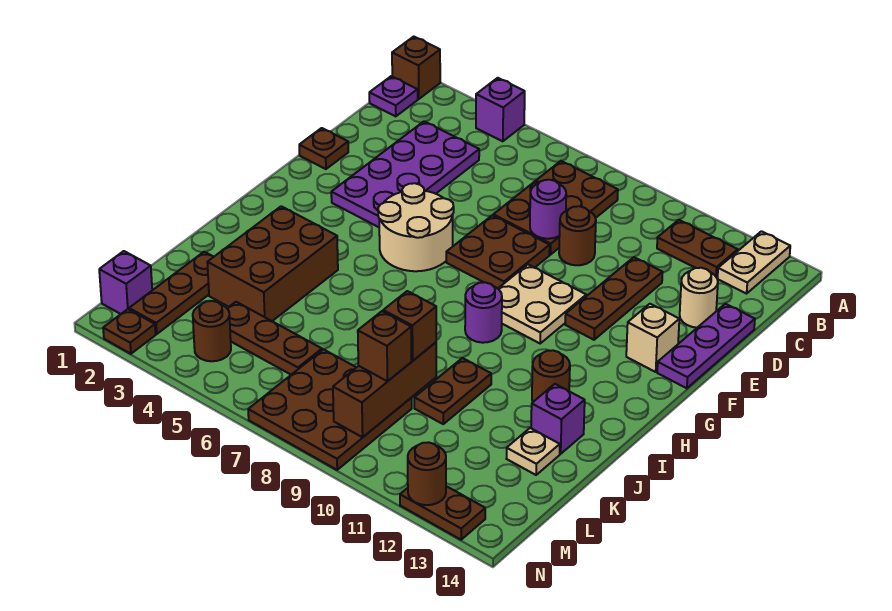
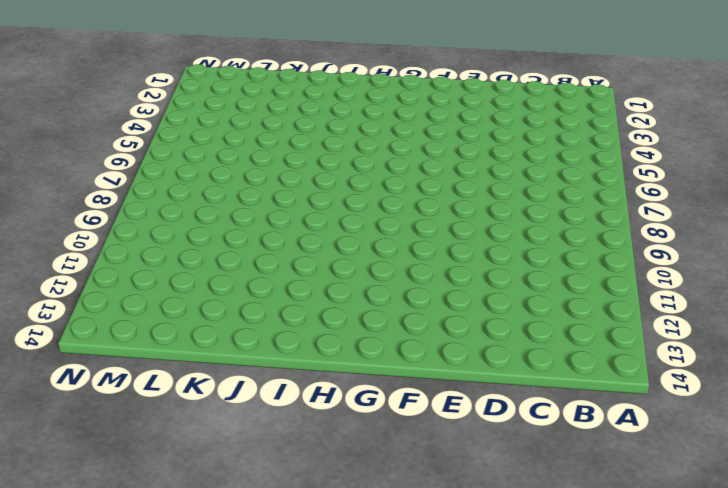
none -> brown 1x1 brick [392,37,440,99]
none -> purple 1x1 brick [476,78,525,141]
none -> tan 1x2 plate [718,231,790,294]
none -> purple 1x1 plate [369,76,418,116]

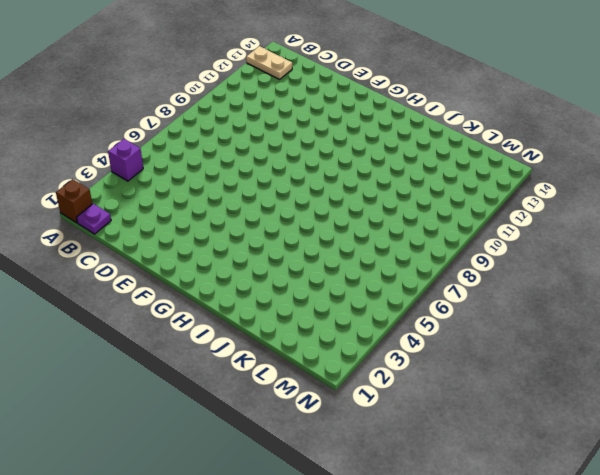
none -> brown 2x3 plate [493,161,618,255]
none -> brown 1x2 plate [657,220,738,278]
none -> purple 2x4 plate [331,121,479,227]
none -> brown 1x1 round brick [559,206,596,265]

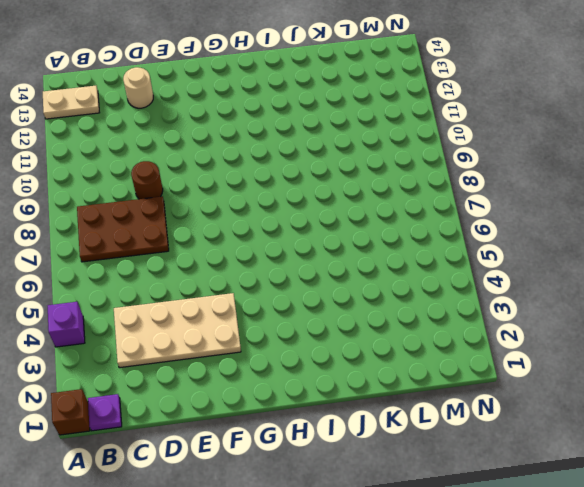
tan 2x4 plate [114,293,241,368] -> purple 2x4 plate [331,121,479,227]
none -> brown 1x2 plate [657,220,738,278]
none -> brown 1x3 plate [565,257,663,340]
none -> purple 1x3 plate [657,304,755,388]
none -> brown 1x1 plate [299,128,348,169]

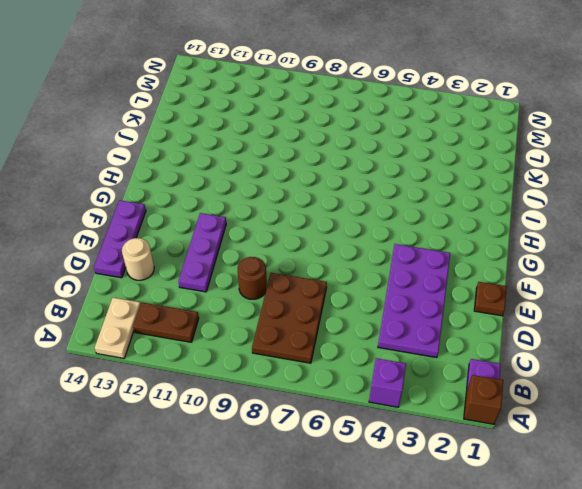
purple 1x3 plate [178,213,226,292] -> brown 1x3 plate [565,257,663,340]
none -> brown 2x2 plate [446,215,550,289]
none -> tan 2x2 round brick [378,183,454,271]
none -> tan 2x2 plate [498,264,586,343]
none -> tan 1x1 brick [626,304,679,372]

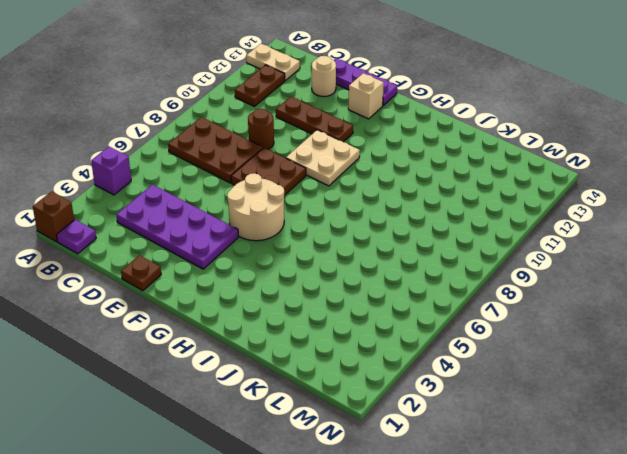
none -> purple 1x1 round brick [465,282,502,343]
none -> brown 2x3 brick [207,206,338,321]
none -> brown 1x1 round brick [532,350,570,402]
none -> brown 1x2 plate [414,358,491,424]

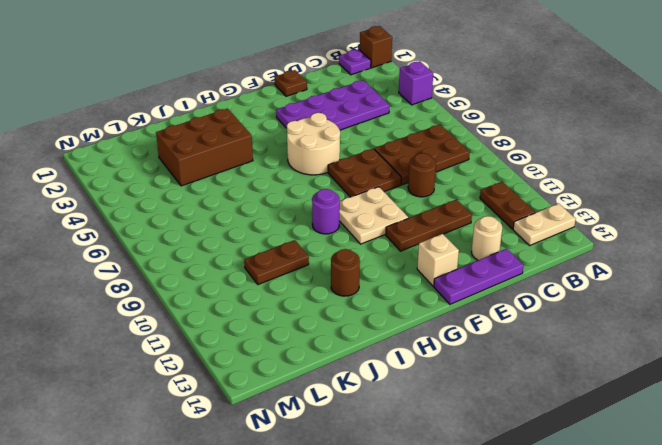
none -> purple 1x1 brick [531,384,585,454]
none -> brown 1x3 plate [129,252,213,334]
none -> tan 1x1 plate [506,428,560,475]
none -> brown 1x3 plate [227,302,322,375]

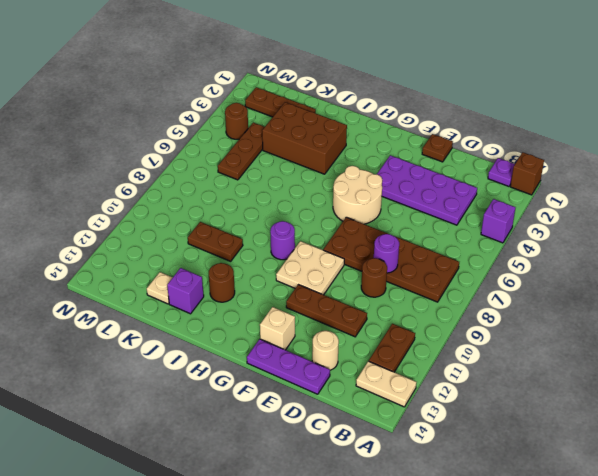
none -> brown 3x3 plate [248,349,412,470]
none -> purple 1x1 brick [99,251,152,314]
none -> brown 1x1 plate [103,309,156,354]
none -> brown 1x2 plate [400,486,485,540]

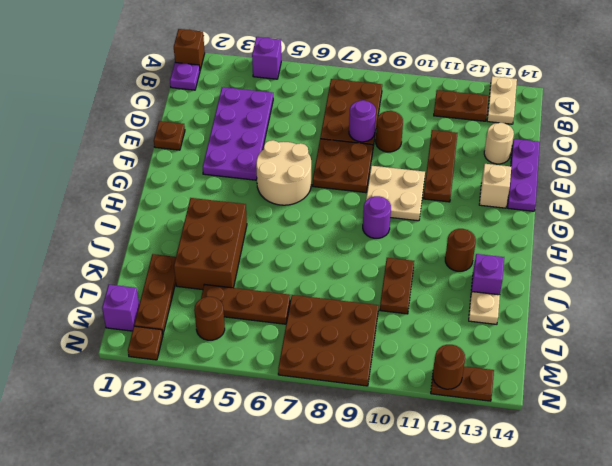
none -> brown 1x3 brick [333,342,436,437]
none -> brown 1x1 brick [383,291,436,361]
none -> brown 1x1 brick [358,311,411,381]

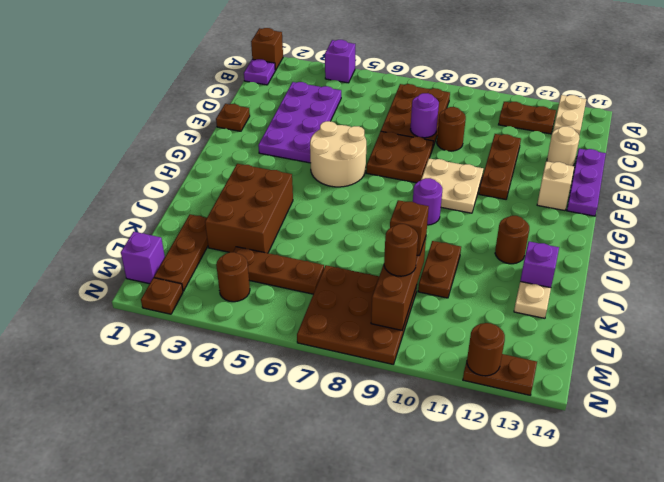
brown 1x1 round brick [384,224,418,276] -> brown 1x1 brick [358,311,411,381]

